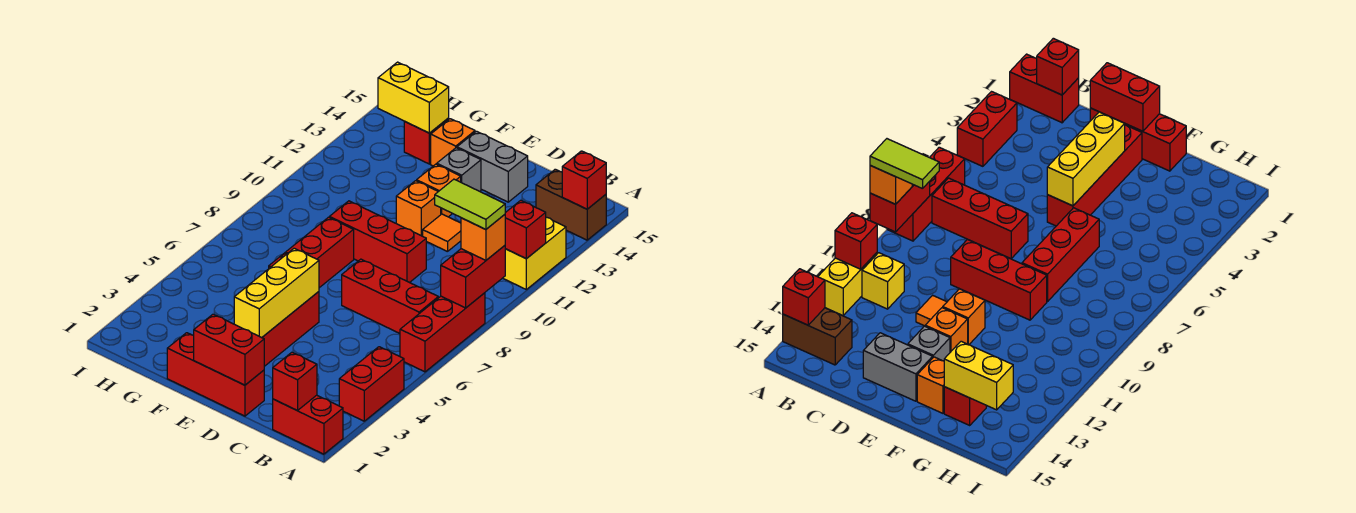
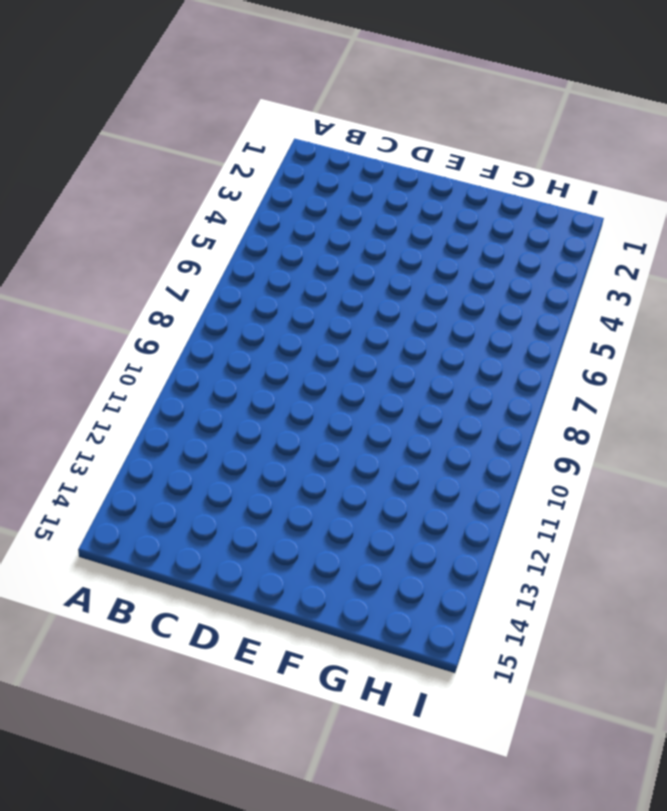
none -> red 1x2 brick [273,395,343,454]
none -> red 1x2 brick [339,347,404,421]
none -> red 1x3 brick [400,293,485,372]

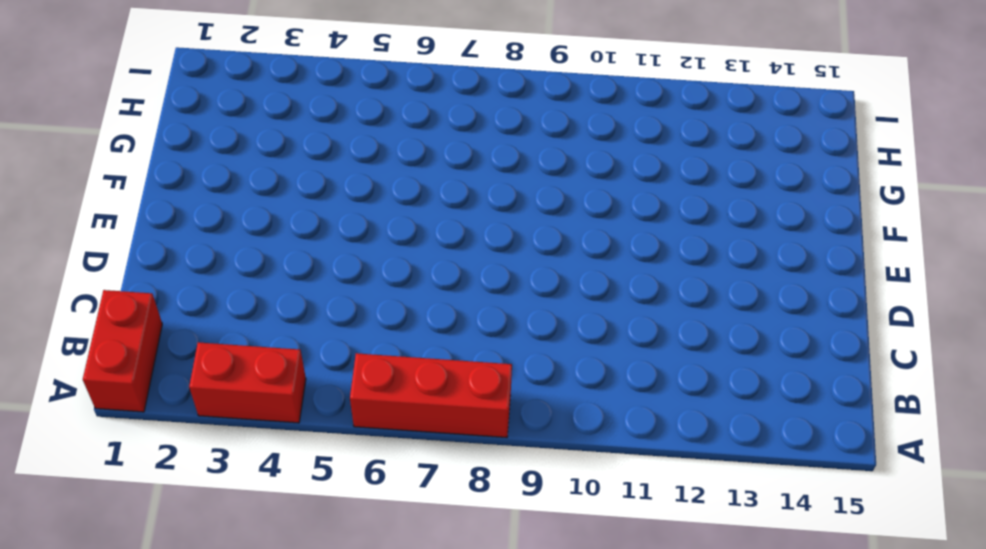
none -> yellow 1x2 brick [503,217,566,289]
none -> brown 1x2 brick [536,169,606,240]
none -> red 1x3 brick [342,259,438,333]

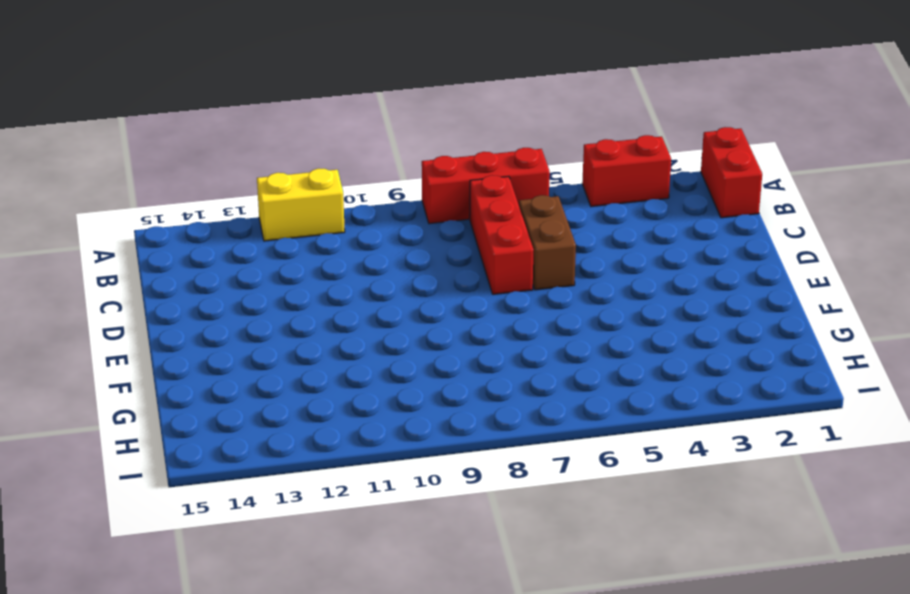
brown 1x2 brick [519,195,576,290] -> brown 1x2 brick moved to [536,169,606,240]
none -> yellow 1x1 brick [862,253,904,309]
none -> red 1x3 brick [167,333,264,416]
none -> red 1x3 brick [329,201,426,283]

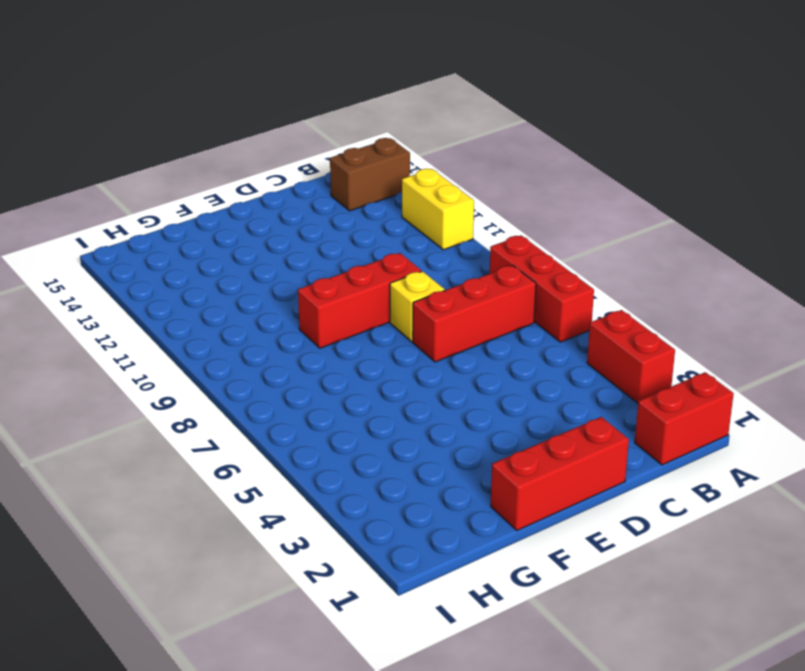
yellow 1x1 brick [390,271,445,342] -> yellow 1x1 brick moved to [862,253,904,309]
none -> orange 1x1 tile [423,214,461,252]
none -> grey 1x2 brick [457,131,528,202]
none -> red 1x4 brick [262,292,319,366]

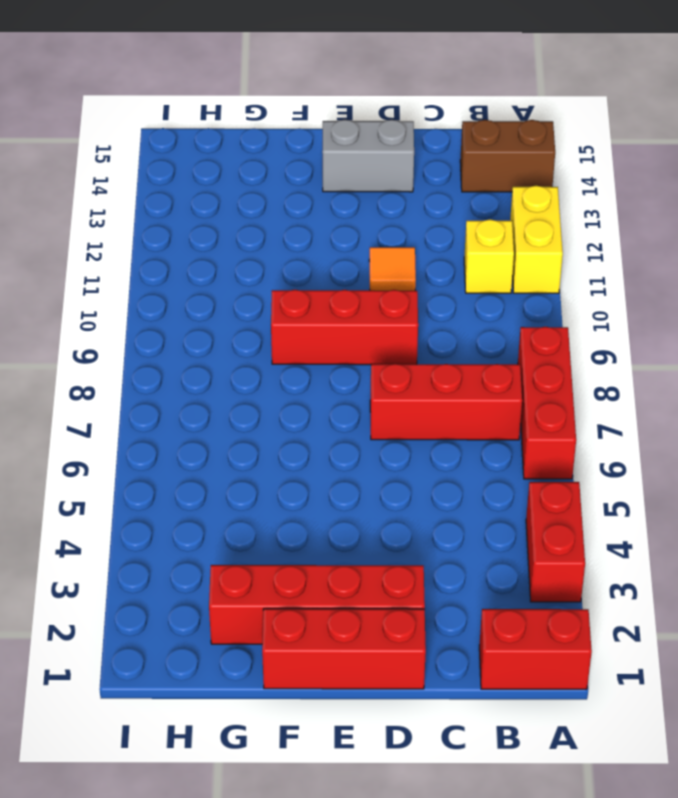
red 1x4 brick [209,565,425,644] -> red 1x4 brick turned to [262,292,319,366]
none -> orange 1x1 brick [396,181,441,236]
none -> orange 1x1 brick [417,164,461,217]
none -> grey 1x1 brick [437,148,481,191]

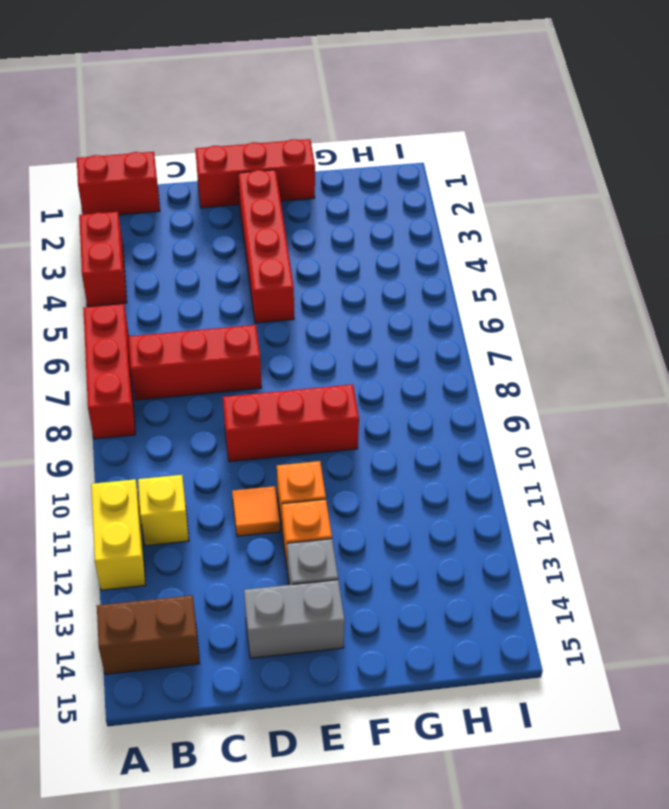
none -> red 1x3 brick [269,217,354,288]
none -> orange 1x1 brick [431,119,475,166]
none -> red 1x1 brick [404,118,449,164]

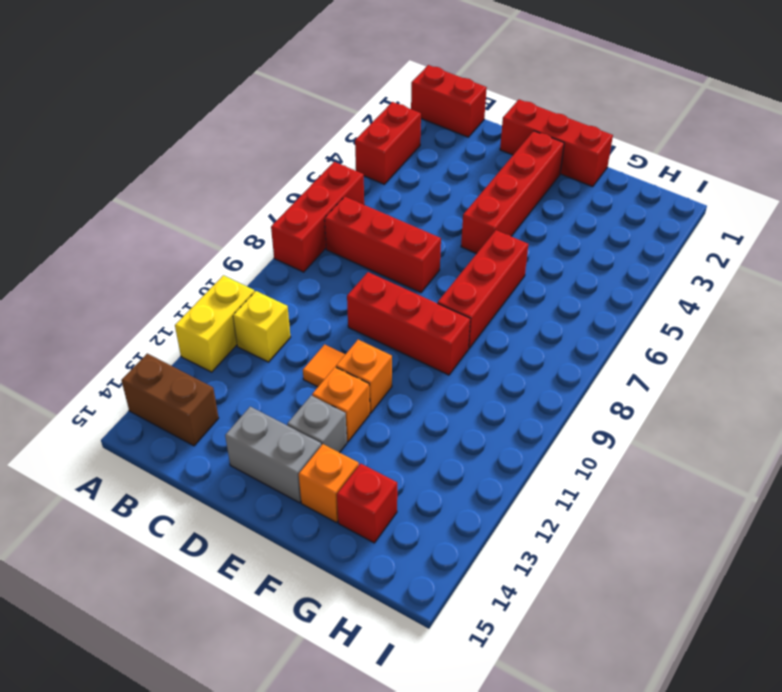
none -> red 1x2 brick [441,246,505,308]
none -> red 1x1 brick [505,200,546,259]
none -> red 1x1 brick [562,151,606,209]

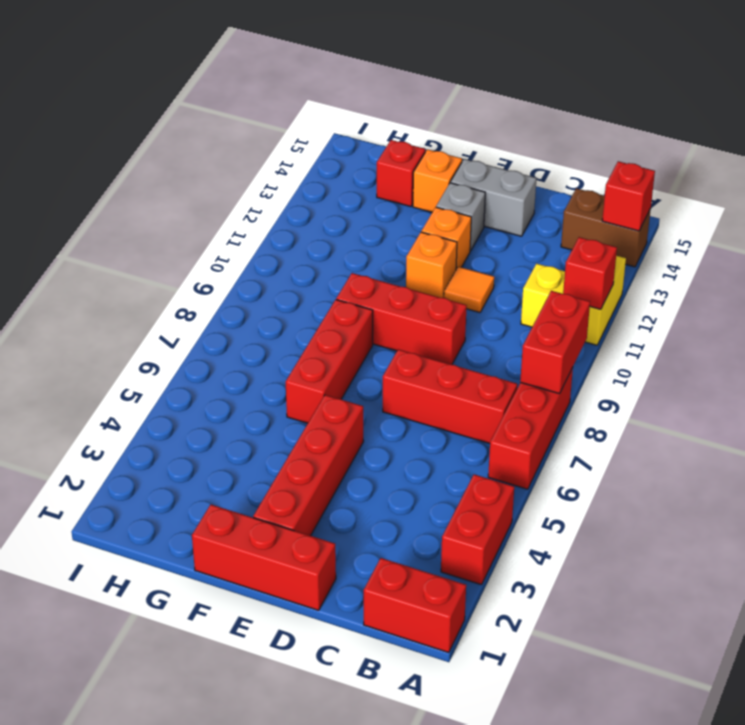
none -> red 1x1 brick [273,352,317,410]
none -> red 1x2 brick [194,314,264,385]
none -> yellow 1x3 brick [234,248,319,338]

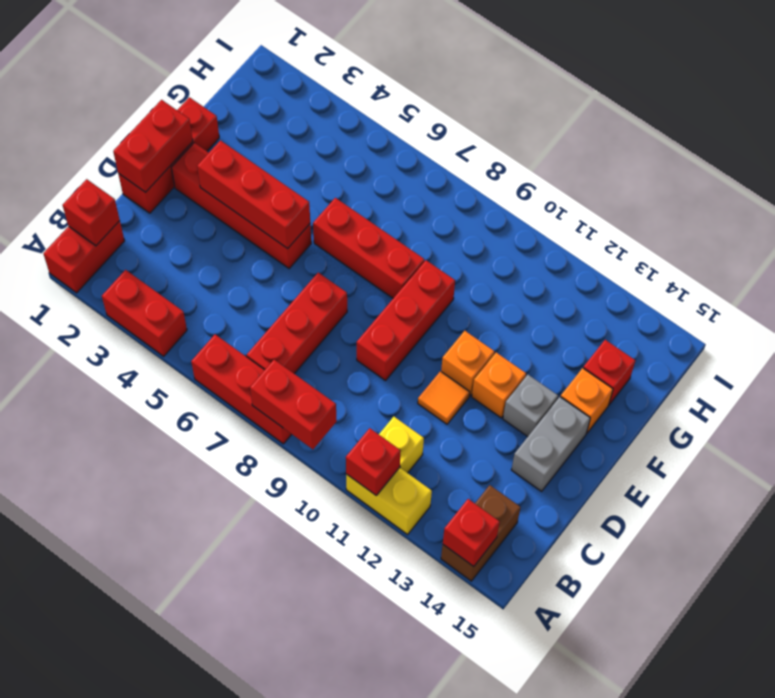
red 1x3 brick [197,141,310,249] -> yellow 1x3 brick [234,248,319,338]
none -> yellow 1x2 brick [378,62,449,133]
none -> orange 1x1 brick [461,215,505,260]
none -> lime 1x2 tile [435,179,505,229]

